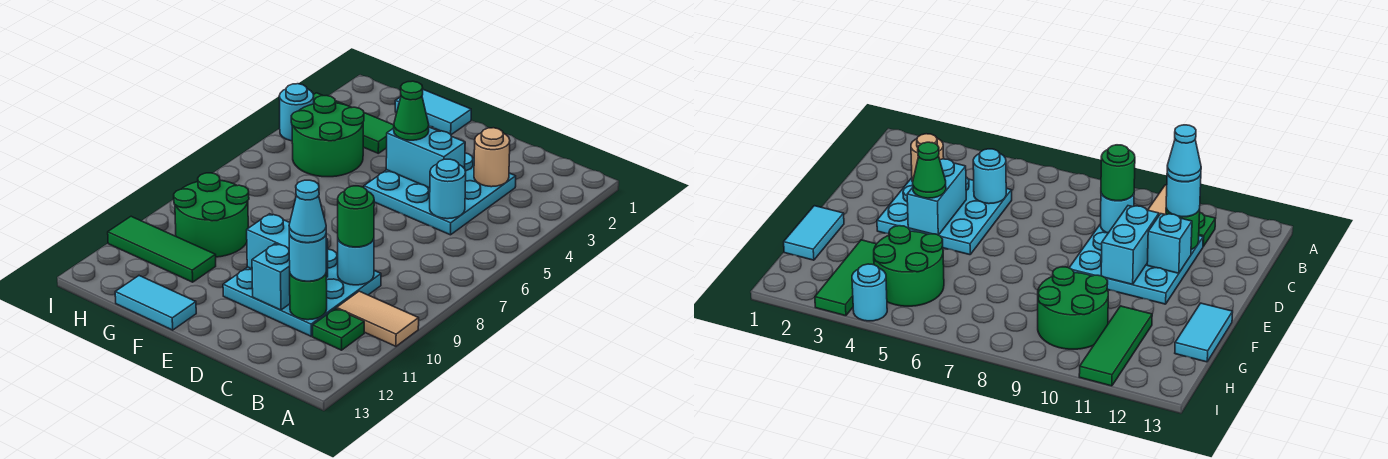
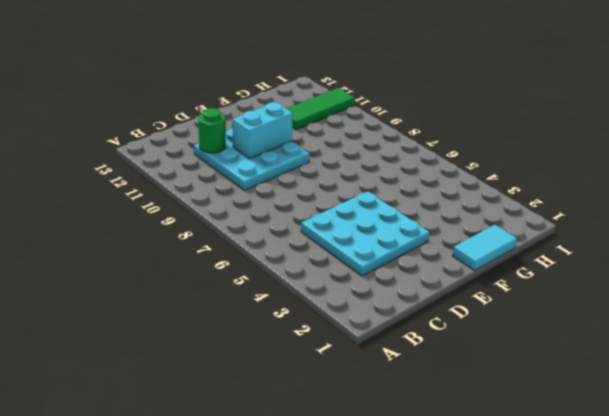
none -> tan 1x2 tile [337,291,419,346]
none -> green 1x1 plate [313,309,364,350]
none -> cyan 1x2 tile [115,276,196,330]

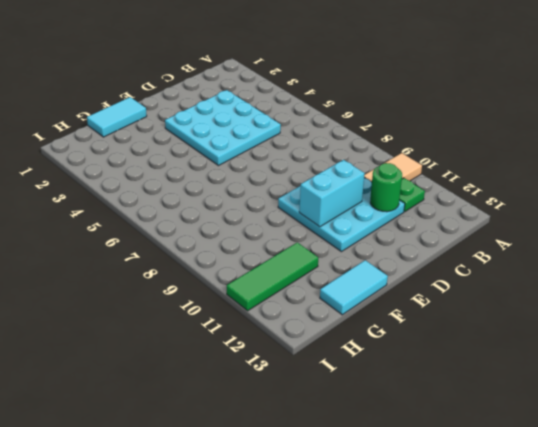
none -> green 1x3 tile [314,93,394,153]
none -> green 2x2 round brick [291,96,364,177]
none -> green 2x2 round brick [173,173,249,257]

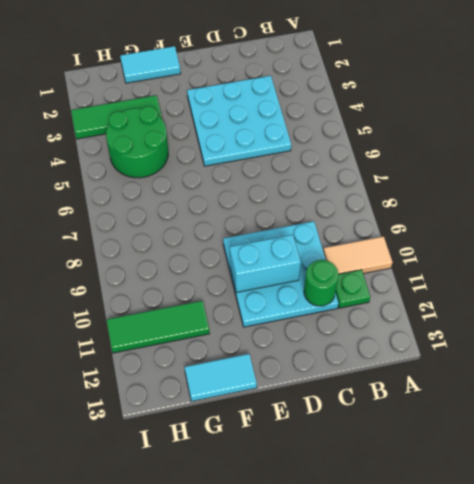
none -> green 2x2 round brick [173,173,249,257]
none -> cyan 1x1 round brick [279,84,314,141]
none -> tan 1x1 round brick [474,128,510,187]

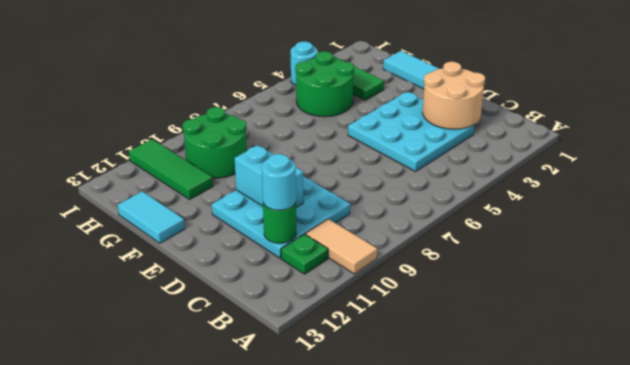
tan 2x2 round brick [423,62,485,129] -> tan 1x1 round brick [474,128,510,187]
none -> cyan 1x1 round brick [430,159,466,219]
none -> cyan 1x1 round brick [338,239,374,285]
none -> cyan 1x2 brick [386,127,465,188]

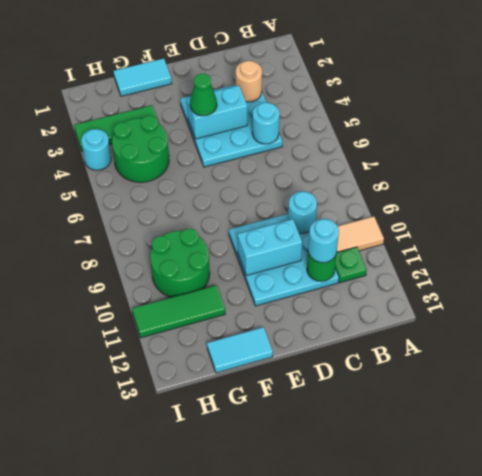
none -> cyan 1x1 brick [252,244,290,310]
none -> green 1x1 round brick [338,186,374,247]
none -> cyan 1x1 cone [289,180,326,243]

